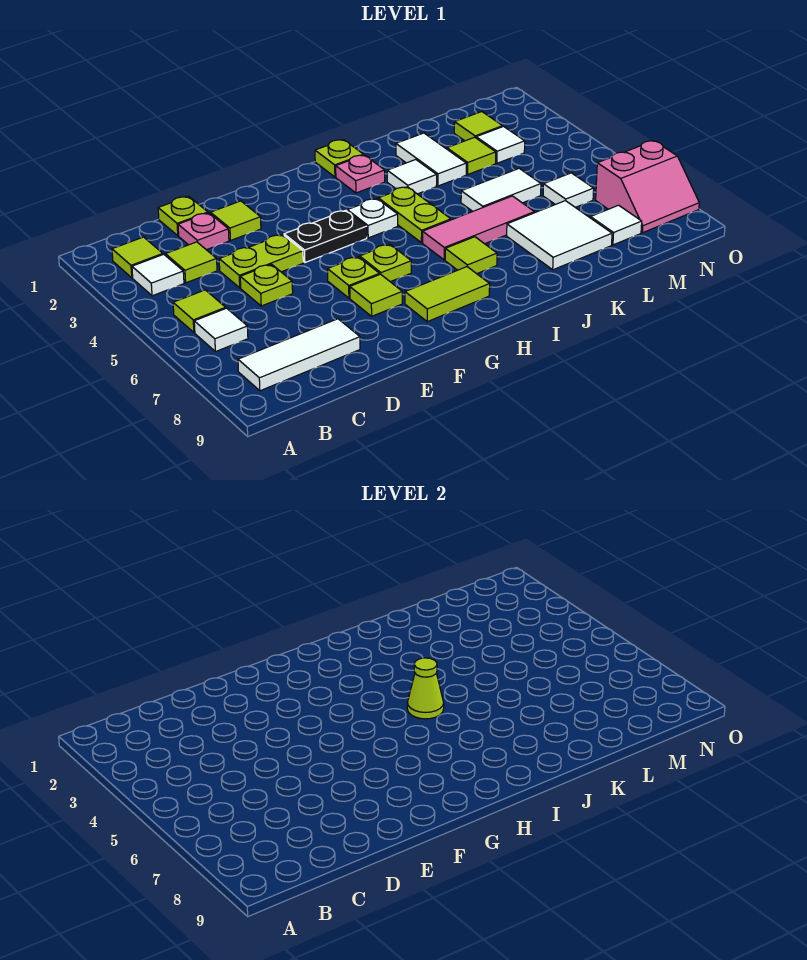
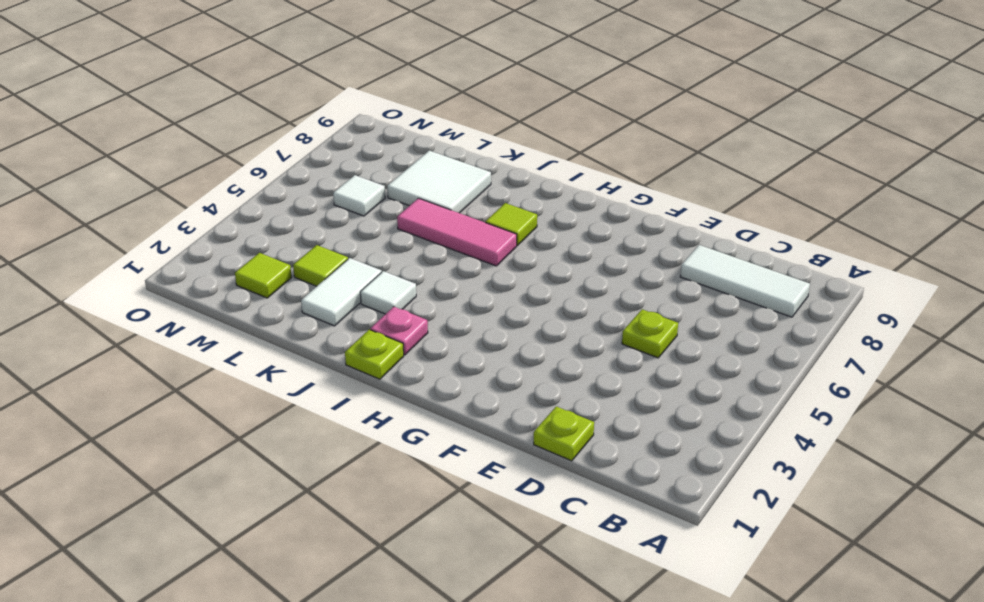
none -> lime 1x1 tile [112,237,163,278]
none -> white 1x1 tile [132,254,184,296]
none -> lime 1x1 tile [173,290,226,333]
none -> white 1x1 tile [194,308,248,352]

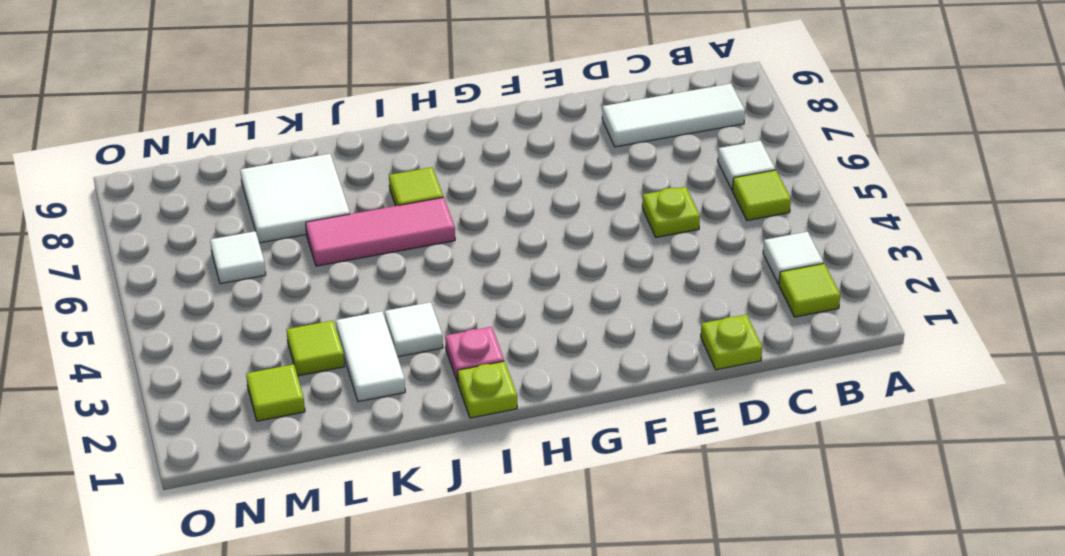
none -> lime 1x1 tile [165,242,217,283]
none -> pink 1x1 plate [178,213,229,250]
none -> lime 1x2 plate [219,235,303,288]
none -> lime 1x1 tile [211,201,261,241]

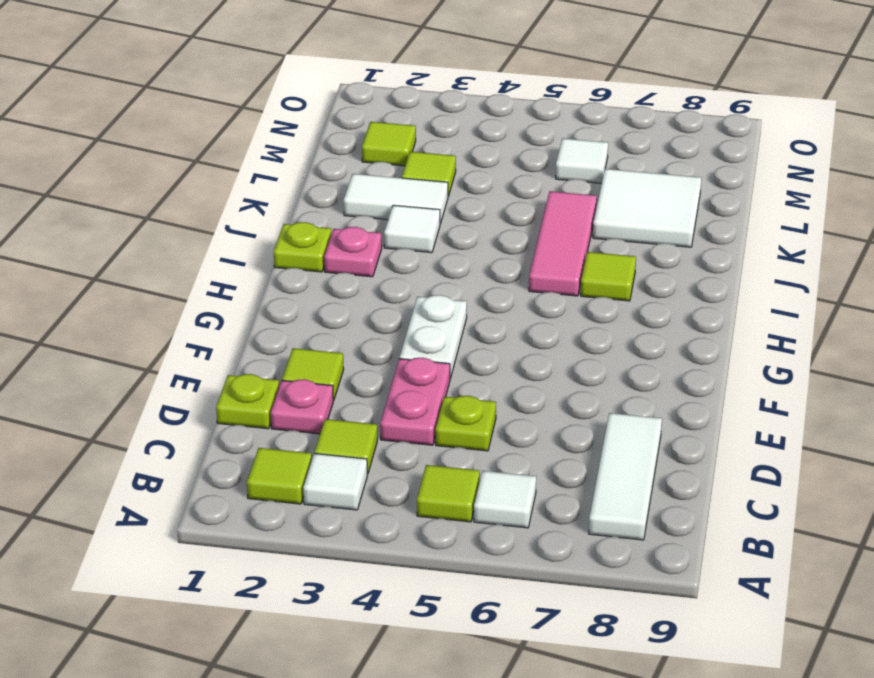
pink 1x2 plate [380,358,450,445] -> lime 1x2 plate [219,235,303,288]
white 1x2 plate [400,295,467,379] -> black 1x2 plate [284,210,367,262]
none -> lime 1x1 plate [328,257,379,298]
none -> lime 1x1 tile [350,274,402,316]
none -> lime 1x1 plate [360,244,411,282]
none -> lime 1x2 tile [405,267,490,322]

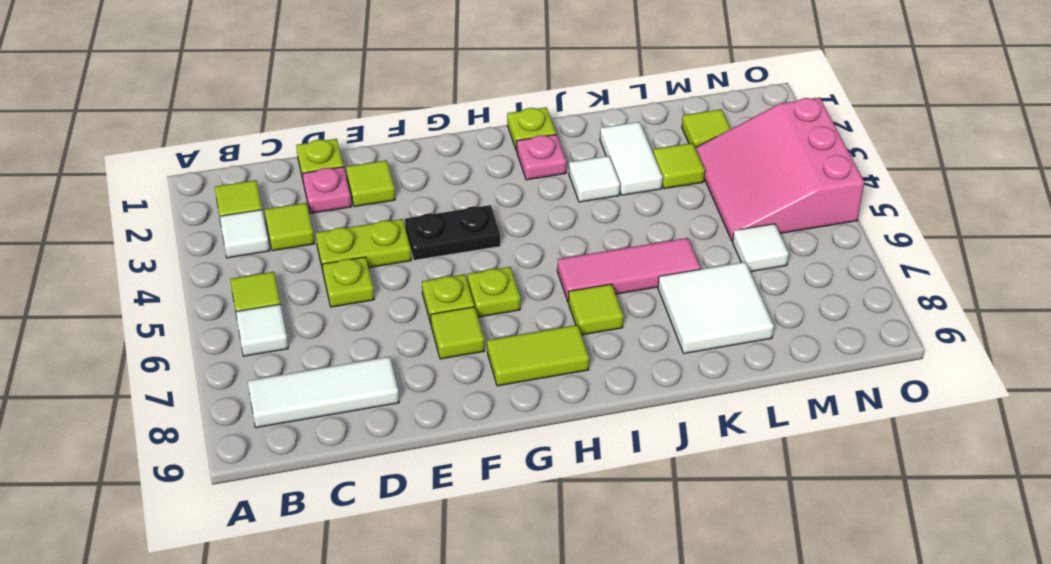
pink 3x3 slope [695,98,864,241] -> white 1x1 tile [476,126,525,163]
none -> white 1x1 plate [347,199,398,238]
none -> lime 1x2 plate [378,187,451,243]
none -> white 1x2 tile [461,168,541,211]
none -> white 1x1 tile [591,205,642,245]

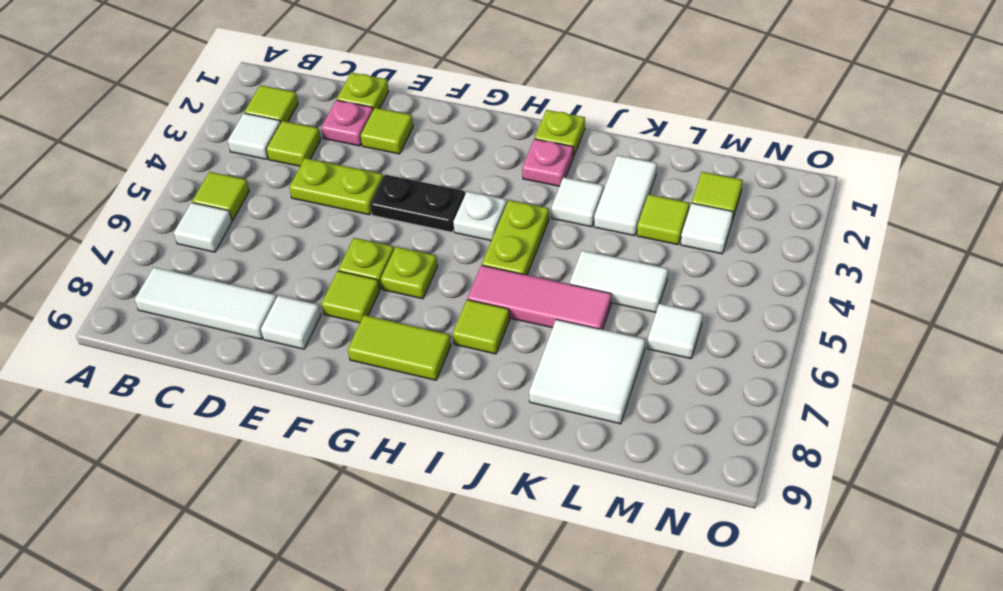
white 1x1 tile [261,296,321,349] -> white 1x1 tile moved to [591,205,642,245]
none -> lime 1x1 plate [240,264,293,306]
none -> pink 2x2 slope [596,141,699,233]
none -> lime 1x1 cone [407,658,444,719]

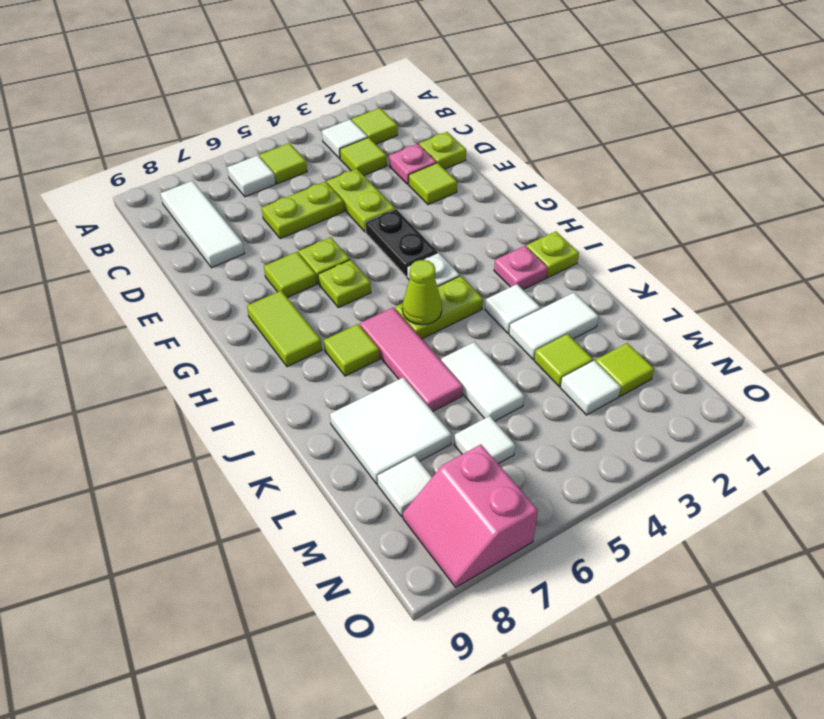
lime 1x2 plate [262,182,344,239] -> lime 1x1 plate [240,264,293,306]

